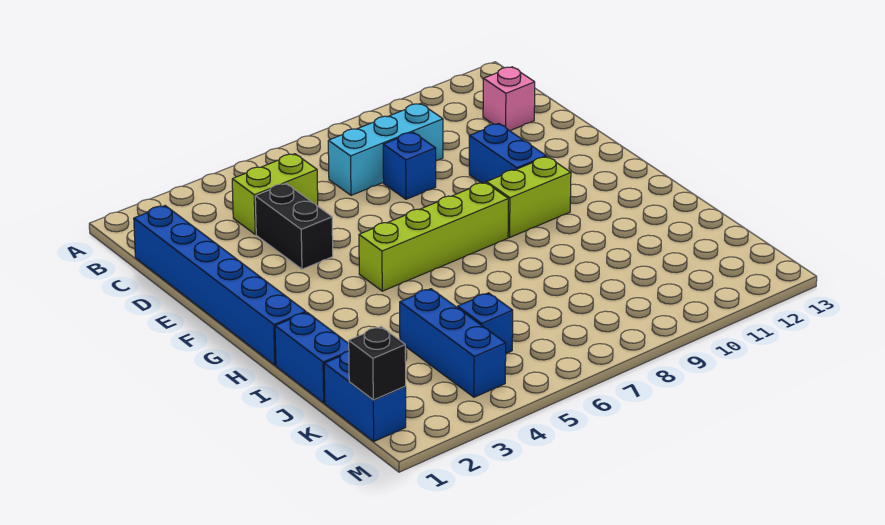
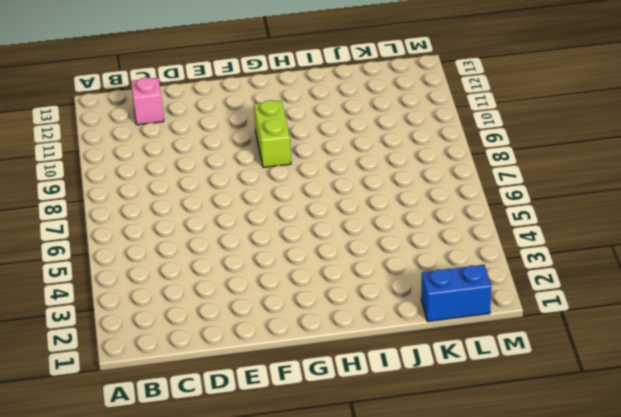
none -> blue 1x6 brick [134,206,306,365]
none -> lime 1x2 brick [232,154,318,234]
none -> cyan 1x3 brick [328,104,443,195]

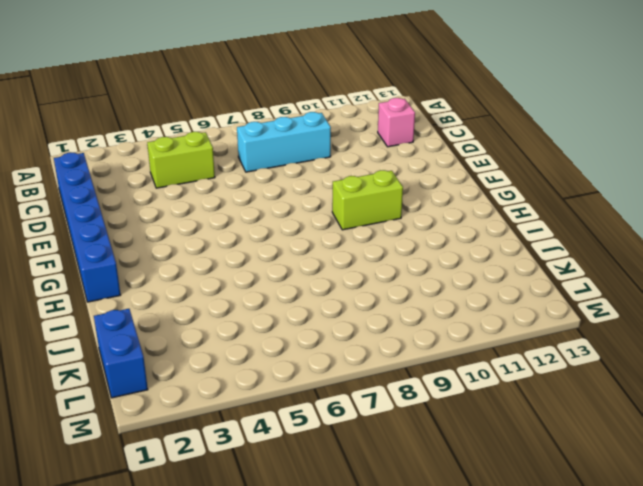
none -> black 1x2 brick [255,184,333,269]
none -> blue 1x1 brick [383,132,436,199]
none -> blue 1x2 brick [469,124,546,183]

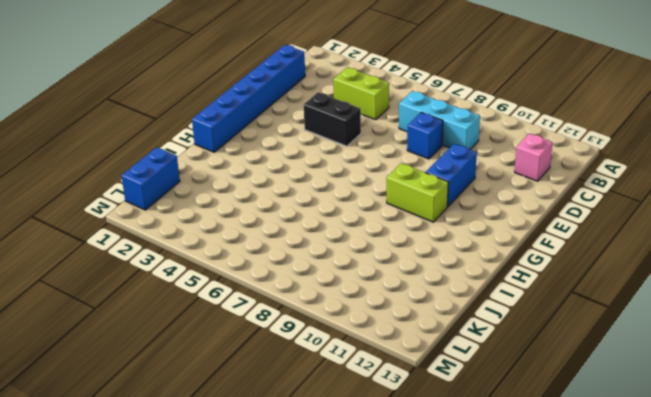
black 1x2 brick [304,92,361,146] -> black 1x2 brick turned to [255,184,333,269]
none -> lime 1x4 brick [359,183,508,291]
none -> blue 1x2 brick [275,312,349,403]
none -> blue 1x3 brick [400,289,506,397]

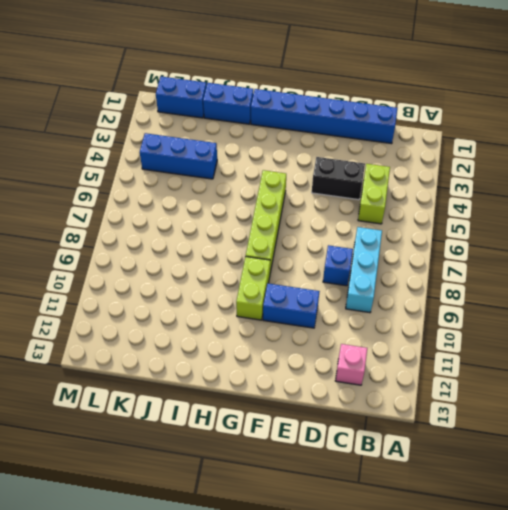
none -> blue 1x1 brick [458,293,513,353]
none -> black 1x1 brick [349,327,406,400]

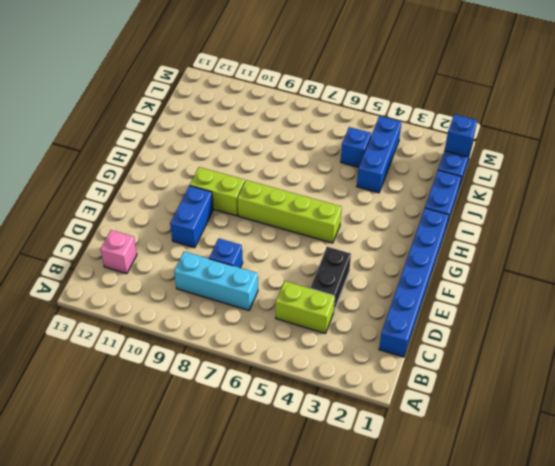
blue 1x1 brick [445,114,477,157] -> black 1x1 brick [349,327,406,400]

